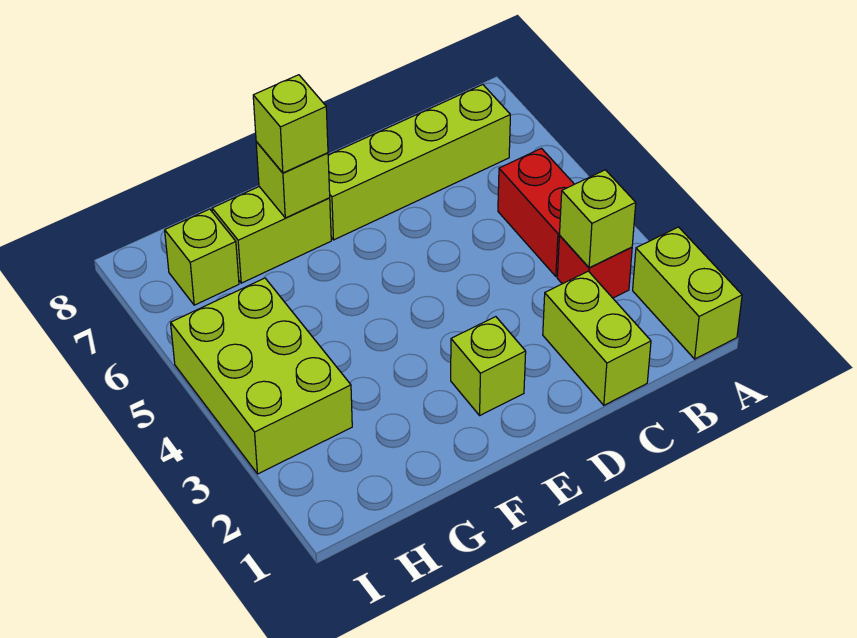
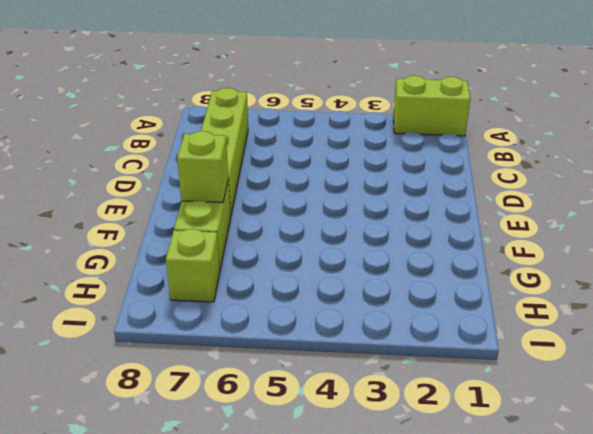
none -> red 1x1 brick [557,236,632,298]
none -> red 1x2 brick [498,148,574,276]
none -> lime 1x2 brick [543,271,651,405]

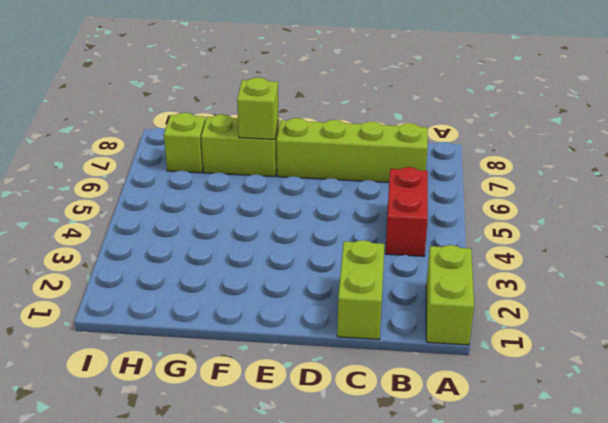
none -> red 1x1 brick [557,236,632,298]
none -> lime 1x1 brick [451,317,526,415]
none -> lime 2x3 brick [171,278,352,474]

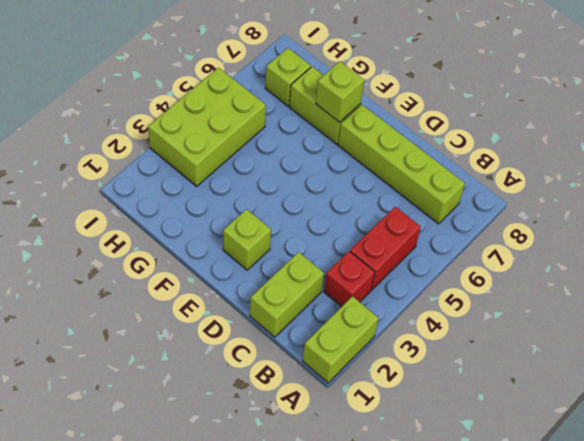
none -> lime 1x1 brick [560,170,636,268]
none -> lime 1x1 brick [253,75,328,173]

